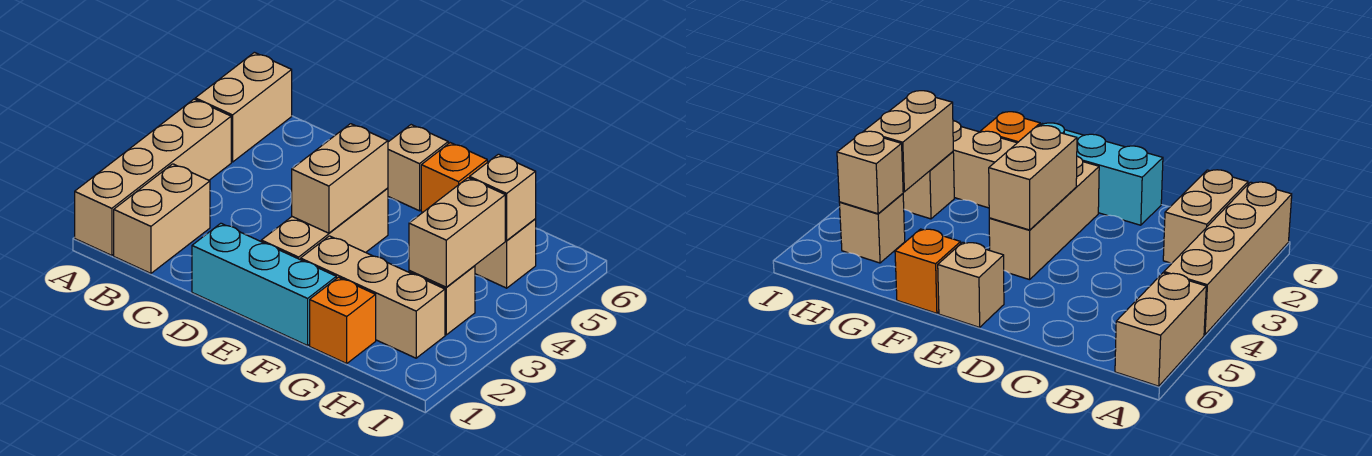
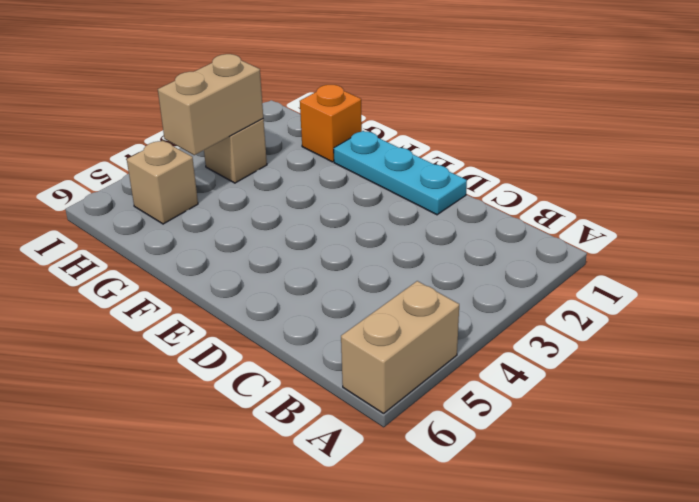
cyan 1x3 plate [334,131,467,215] -> cyan 1x3 brick [192,223,336,346]
none -> tan 1x4 brick [75,99,231,256]
none -> tan 1x2 brick [114,164,210,273]
none -> tan 1x3 brick [261,188,388,260]

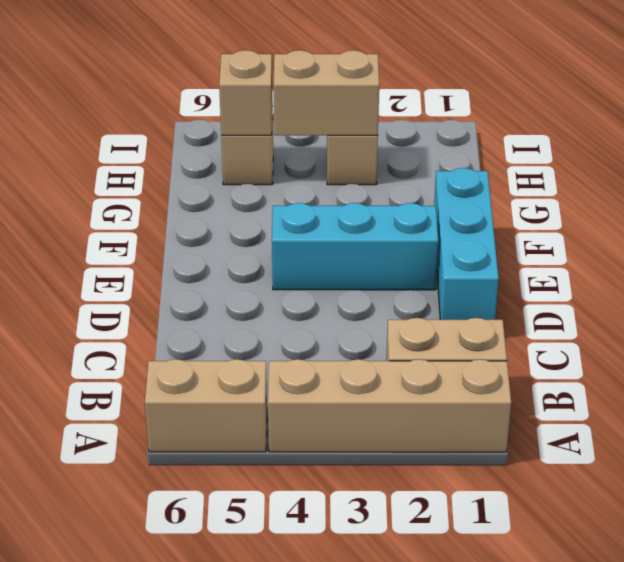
cyan 1x3 brick [272,203,438,290] -> tan 1x3 brick [261,188,388,260]
none -> tan 1x1 brick [388,125,448,211]
none -> tan 1x3 brick [301,236,445,358]
none -> orange 1x1 brick [421,143,487,212]

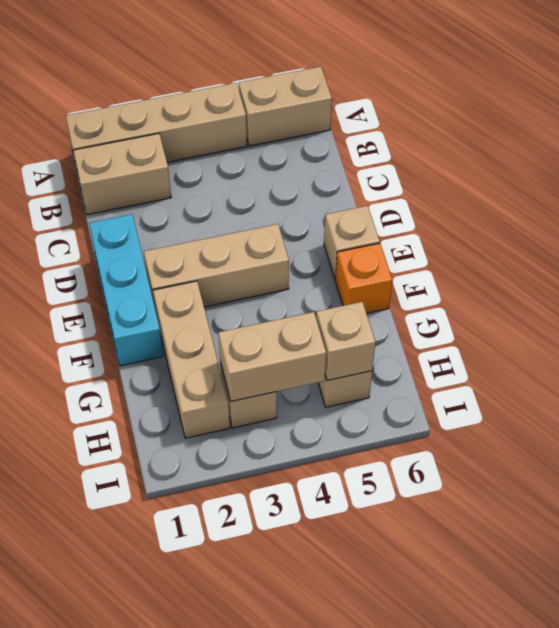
none -> orange 1x1 brick [310,277,376,363]
none -> tan 1x2 brick [292,124,388,233]

